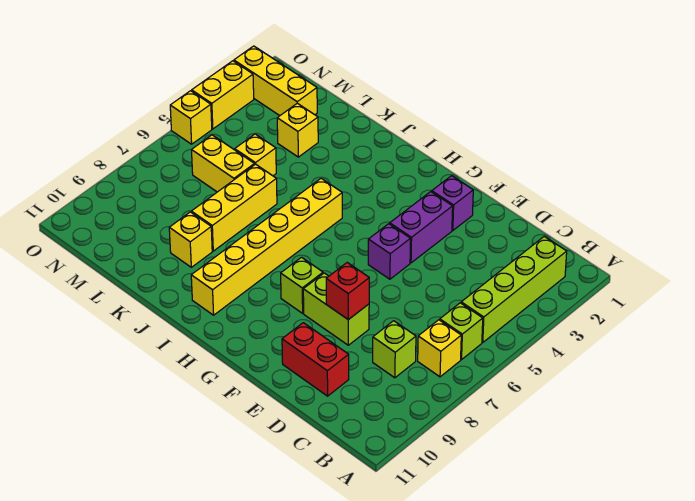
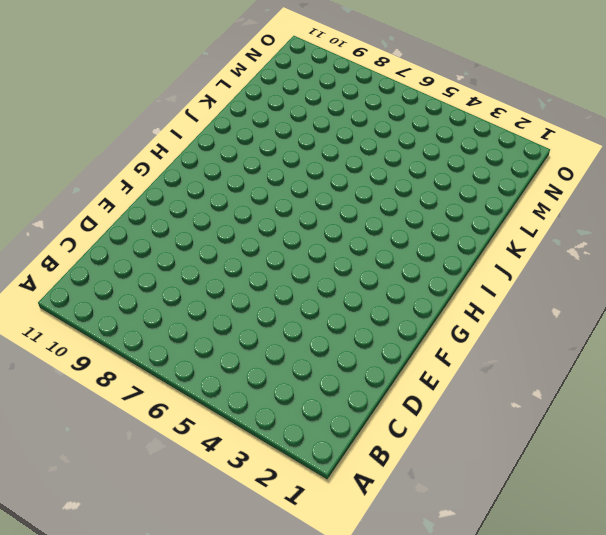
none -> lime 1x4 brick [461,236,567,343]
none -> lime 1x1 brick [440,303,483,360]
none -> yellow 1x1 brick [418,320,461,377]

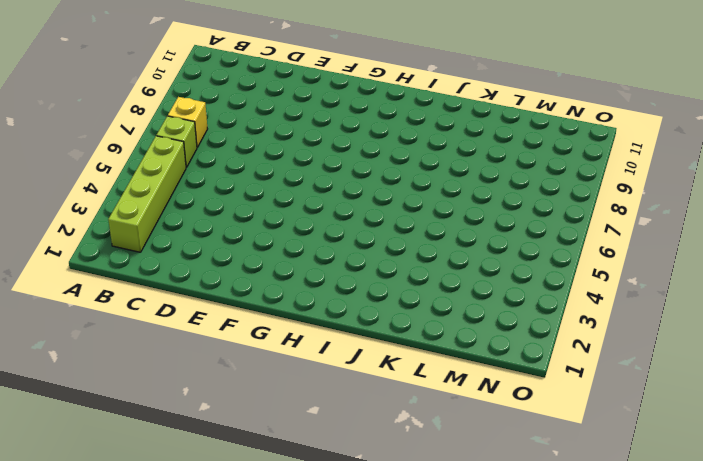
none -> lime 1x1 brick [373,321,416,378]
none -> red 1x2 brick [282,323,349,396]
none -> lime 1x2 brick [303,273,369,345]

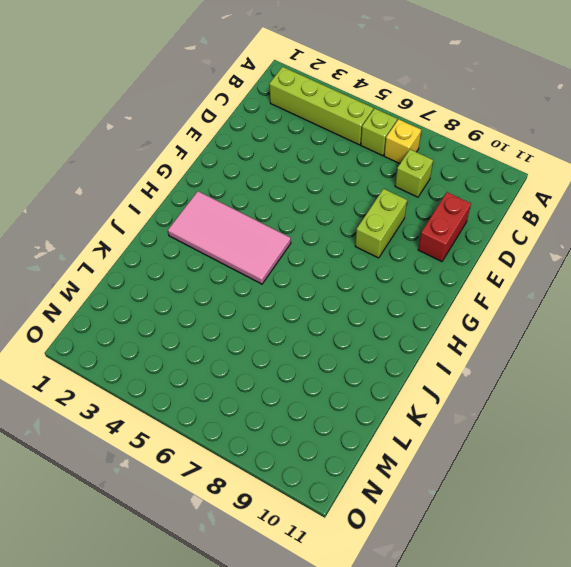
pink 2x4 tile [168,191,291,284] -> yellow 1x6 brick [191,178,342,315]
none -> purple 1x1 brick [432,176,473,231]
none -> purple 1x2 brick [390,192,453,263]
none -> purple 1x1 brick [368,224,411,279]

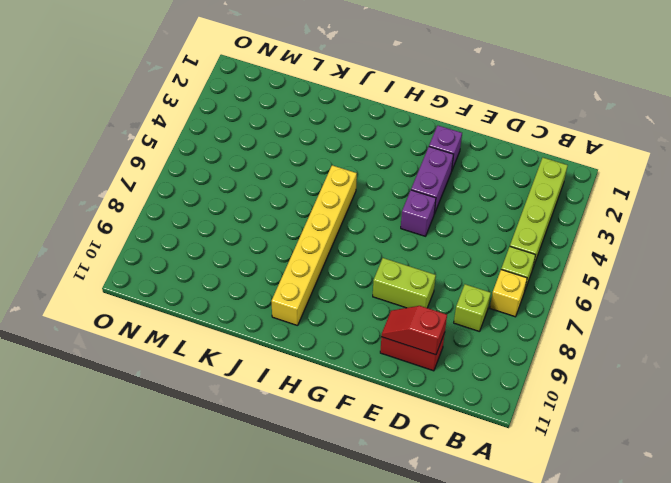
red 1x2 slope [381,306,447,355] -> none
none -> lime 1x1 brick [281,257,323,313]
none -> yellow 1x3 brick [191,164,277,251]
none -> yellow 1x1 brick [169,212,212,267]

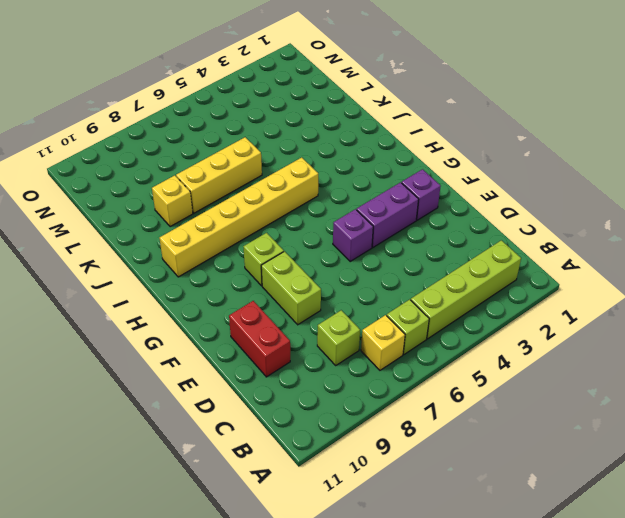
none -> yellow 1x1 brick [277,103,318,157]
none -> yellow 1x1 brick [235,134,276,176]
none -> yellow 1x2 brick [192,135,255,192]

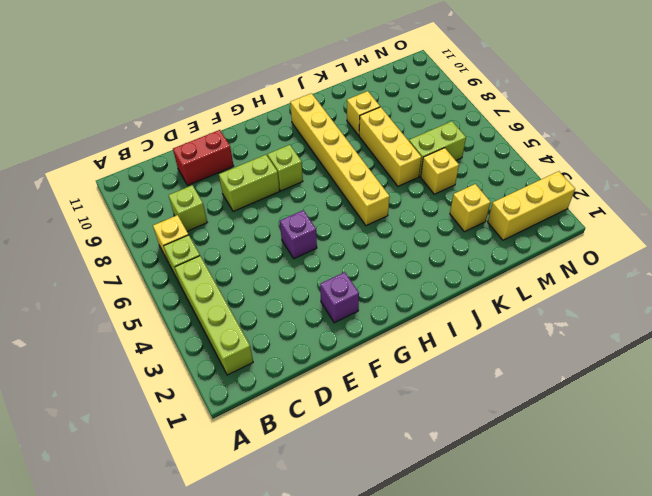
lime 1x2 brick [409,121,466,177] -> yellow 1x2 brick [192,135,255,192]
none -> purple 1x2 brick [390,192,453,263]
none -> yellow 1x2 brick [192,61,254,129]
none -> yellow 1x1 brick [170,91,212,144]

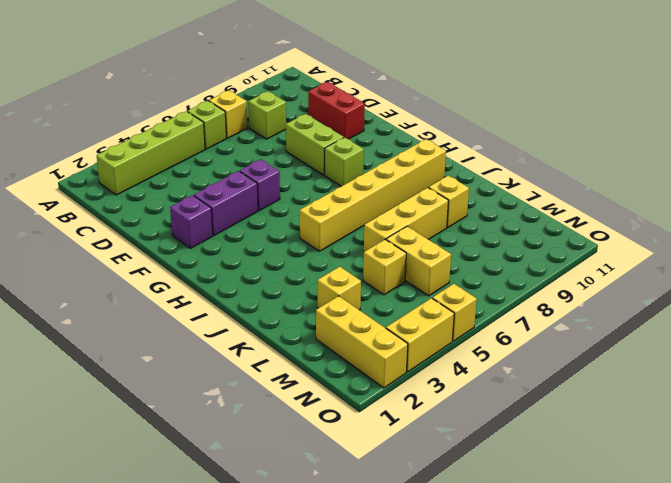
none -> red 1x1 brick [326,263,369,320]

